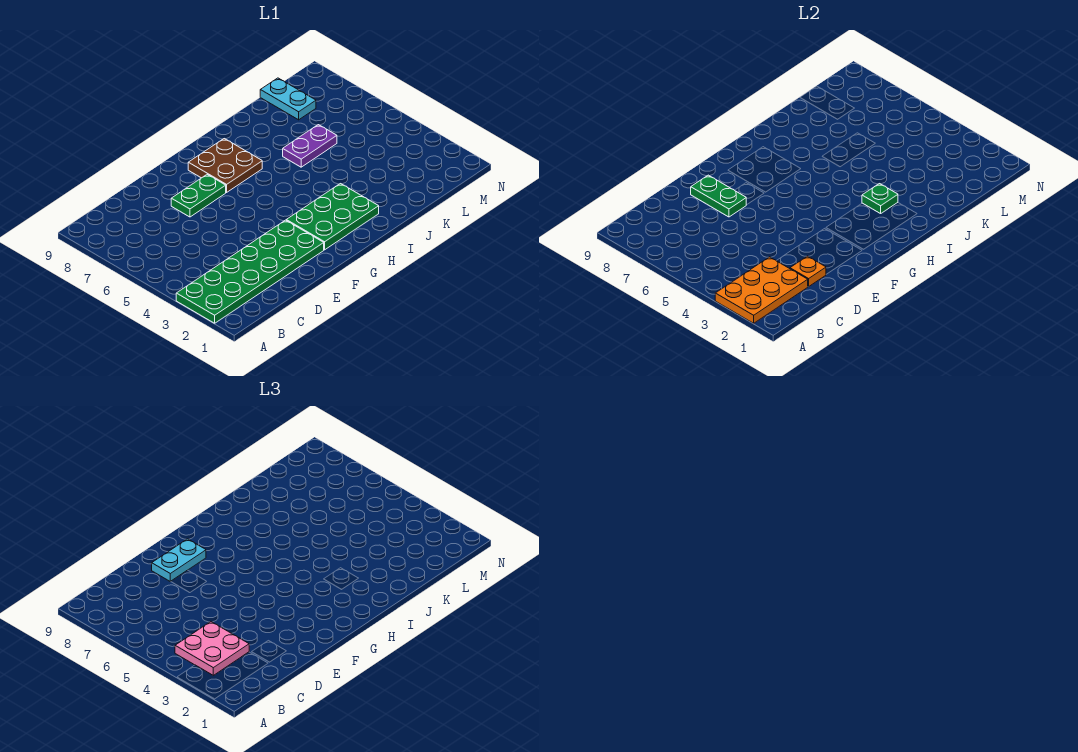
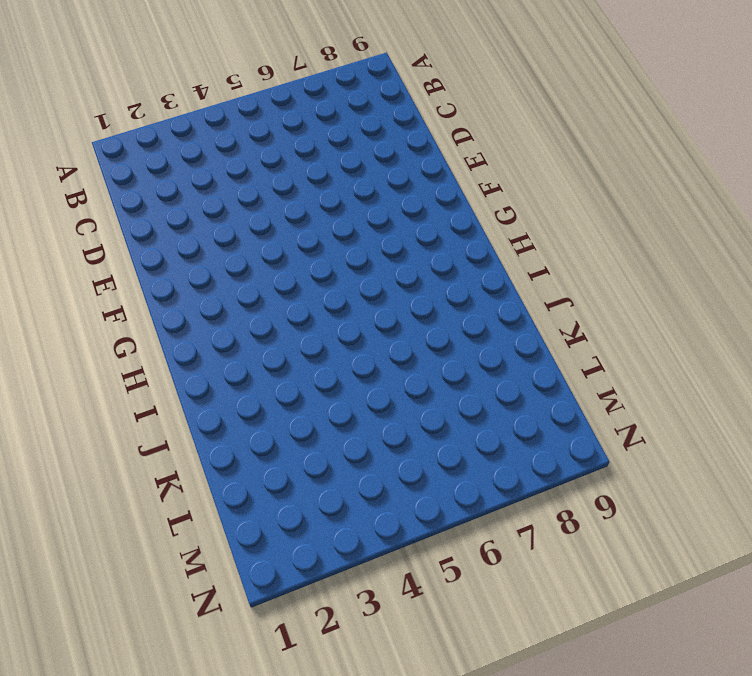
none -> green 2x6 plate [176,220,324,323]
none -> green 1x2 plate [171,175,226,217]
none -> green 2x3 plate [286,184,379,250]

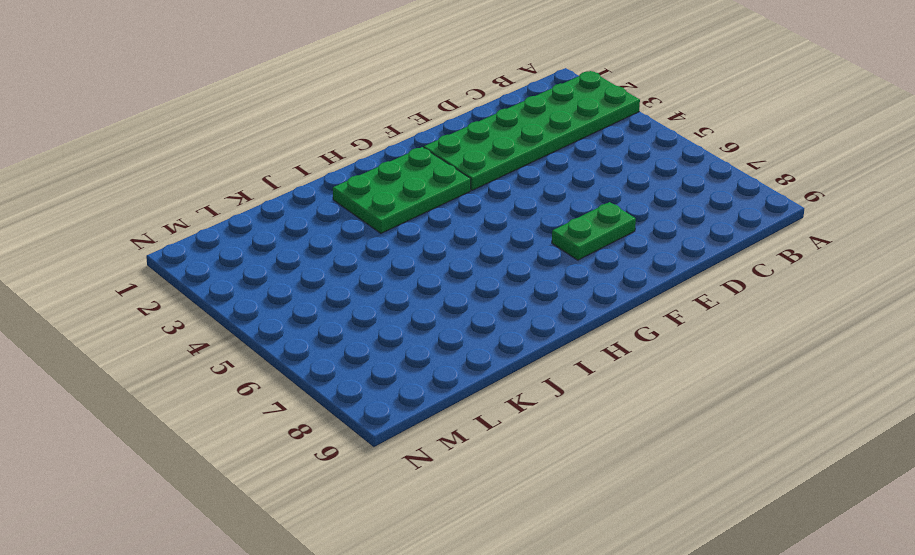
none -> brown 2x2 plate [188,139,262,192]
none -> purple 1x2 plate [283,125,337,167]
none -> cyan 1x2 plate [260,78,316,120]

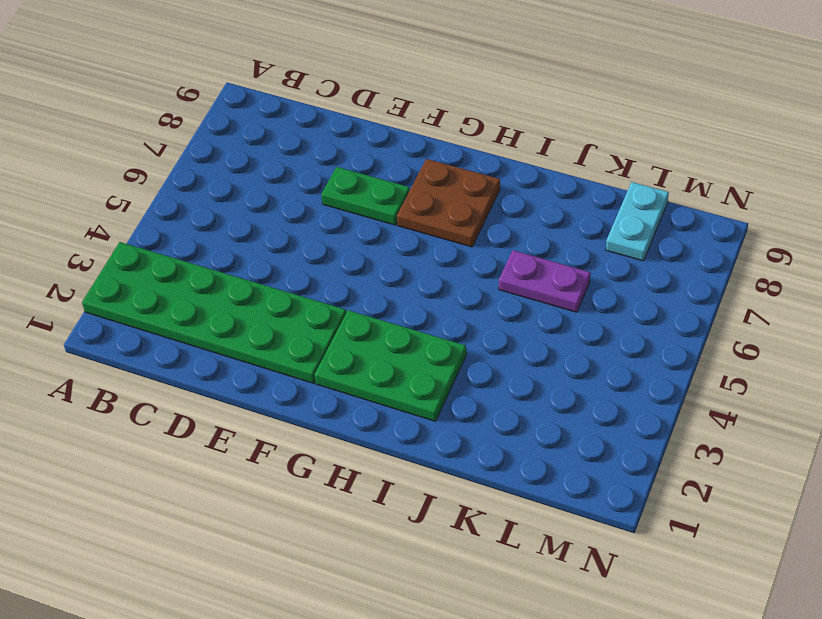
none -> orange 2x3 plate [715,257,808,323]
none -> orange 1x1 plate [790,256,826,287]
none -> green 1x2 plate [691,175,746,217]

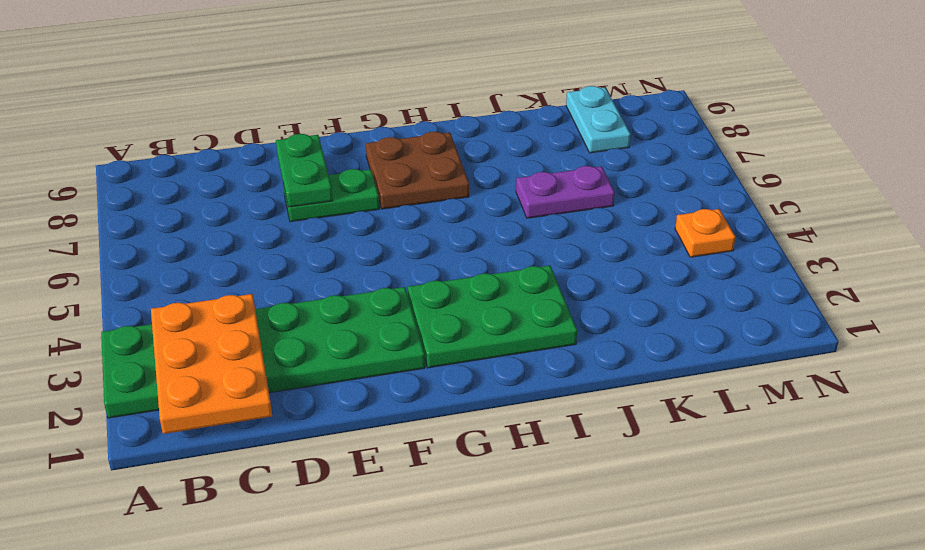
orange 2x3 plate [151,294,272,434] -> orange 2x3 plate turned to [715,257,808,323]
orange 1x1 plate [675,209,736,257] -> orange 1x1 plate moved to [790,256,826,287]
none -> green 1x1 plate [862,184,898,214]
none -> pink 2x2 plate [175,622,249,675]
none -> cyan 1x2 plate [152,539,206,582]

